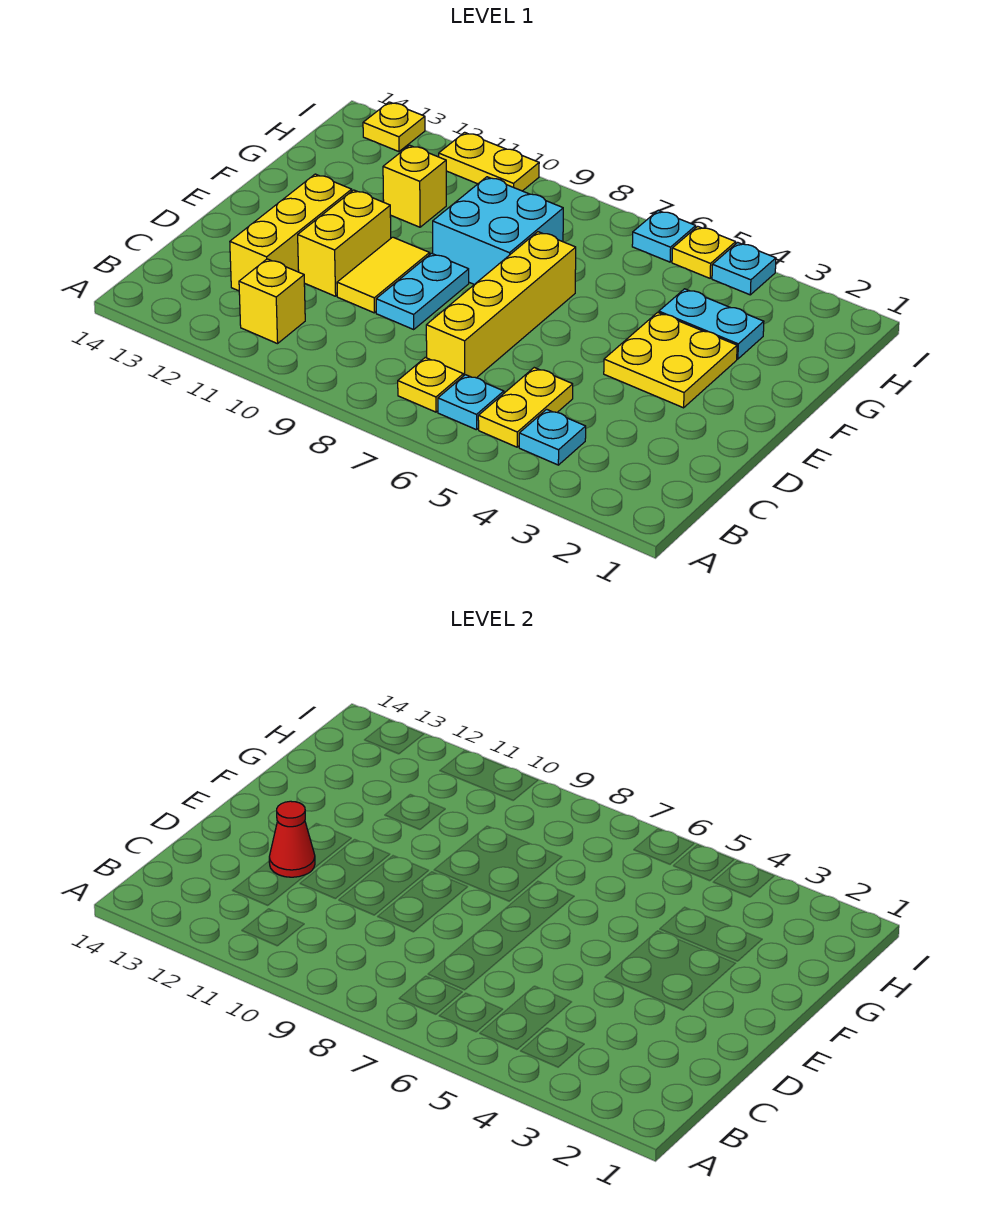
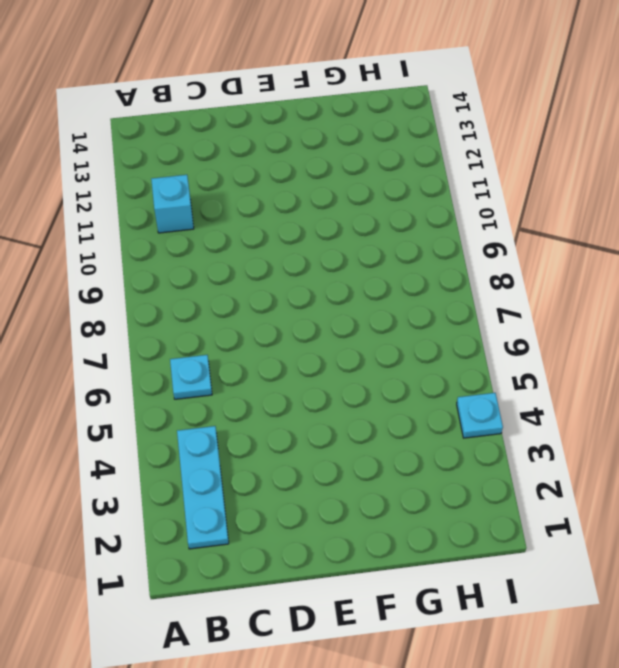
cyan 1x3 plate [177,426,229,549] -> cyan 1x1 plate [519,409,586,465]
cyan 1x1 brick [151,175,194,233] -> yellow 1x1 brick [239,259,305,344]
none -> yellow 1x2 plate [478,368,573,447]
none -> yellow 1x1 plate [398,358,463,412]
none -> yellow 1x4 brick [426,232,576,378]

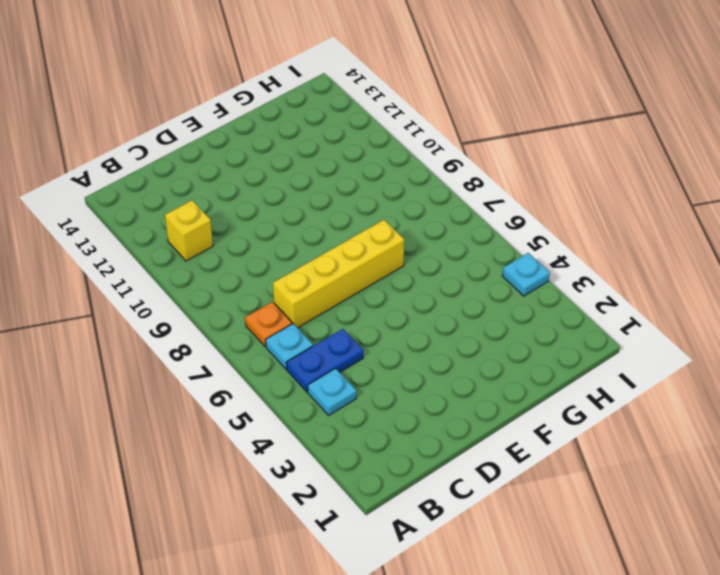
blue 1x2 plate [286,329,363,392] -> yellow 1x2 plate [478,368,573,447]
orange 1x1 plate [245,302,292,347] -> yellow 1x1 plate [398,358,463,412]
none -> yellow 1x3 brick [230,174,352,291]
none -> cyan 1x2 plate [376,253,469,329]
none -> yellow 1x2 tile [337,237,430,313]

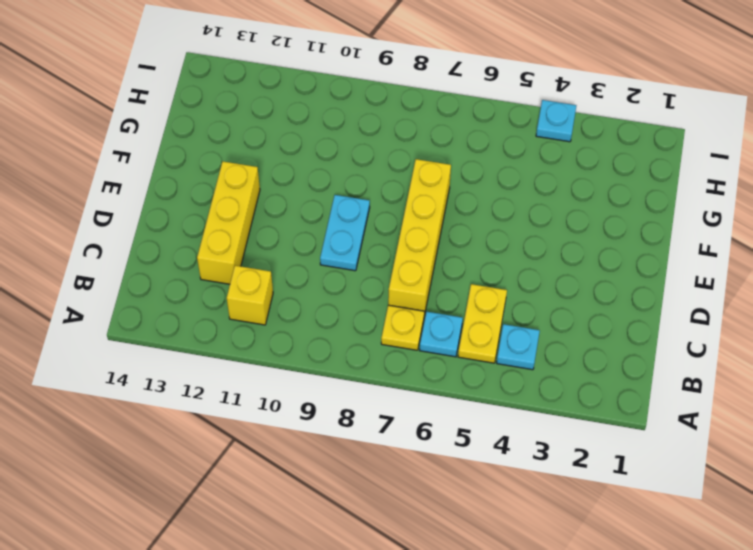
none -> yellow 1x2 tile [337,237,430,313]
none -> yellow 1x2 brick [298,190,391,296]
none -> yellow 2x2 plate [604,312,737,408]

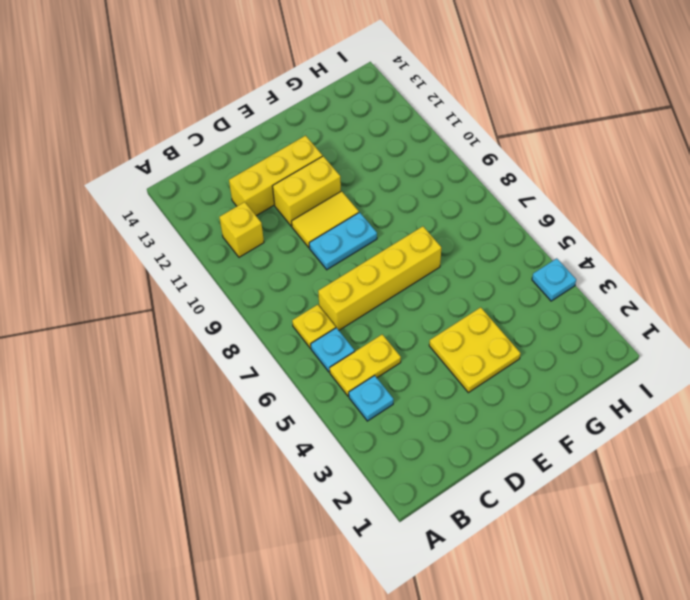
none -> cyan 2x2 brick [433,177,563,284]
none -> cyan 1x2 plate [659,289,764,359]
none -> yellow 1x1 brick [383,145,446,227]

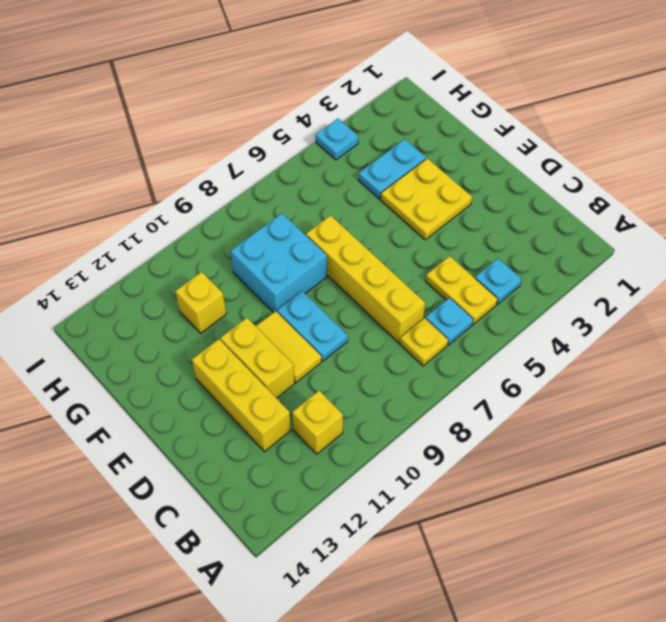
none -> yellow 1x1 plate [672,226,736,278]
none -> cyan 1x1 plate [632,211,696,262]
none -> yellow 1x2 plate [439,132,539,191]

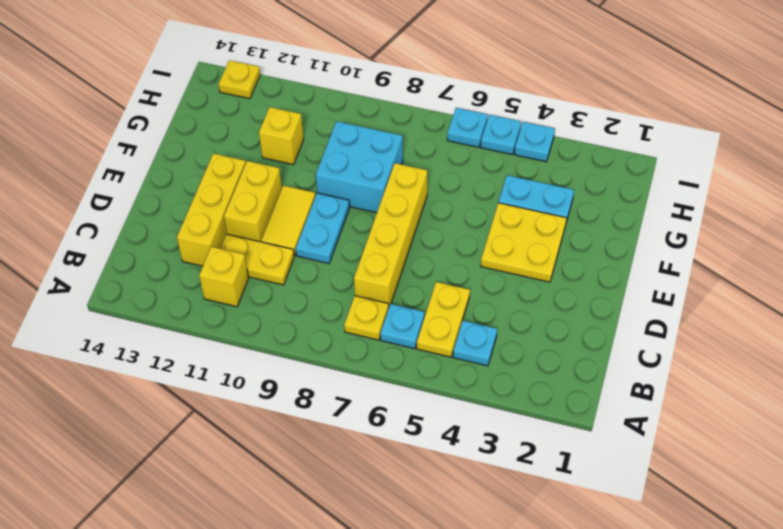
yellow 1x2 plate [220,234,294,285] -> yellow 1x2 plate moved to [439,132,539,191]
cyan 1x1 plate [481,115,521,155] -> yellow 1x1 plate [672,226,736,278]
none -> red 1x1 cone [269,801,315,877]

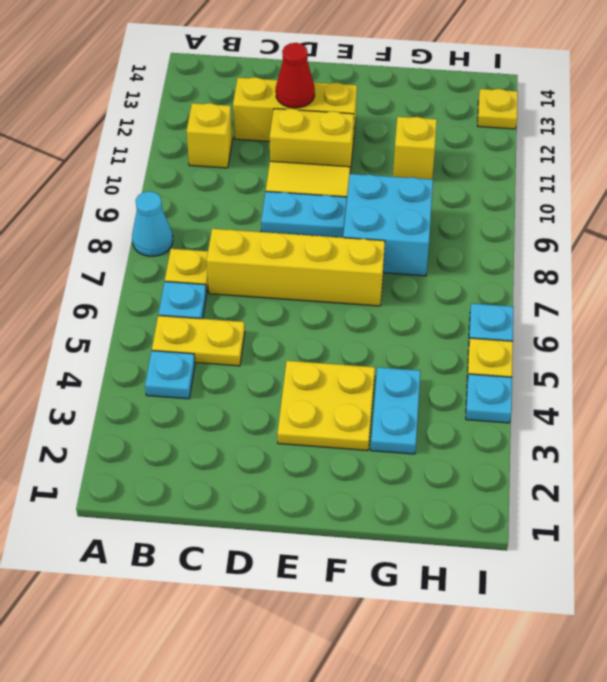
cyan 1x1 cone [132,191,173,256] -> none
none -> yellow 1x2 plate [439,132,539,191]

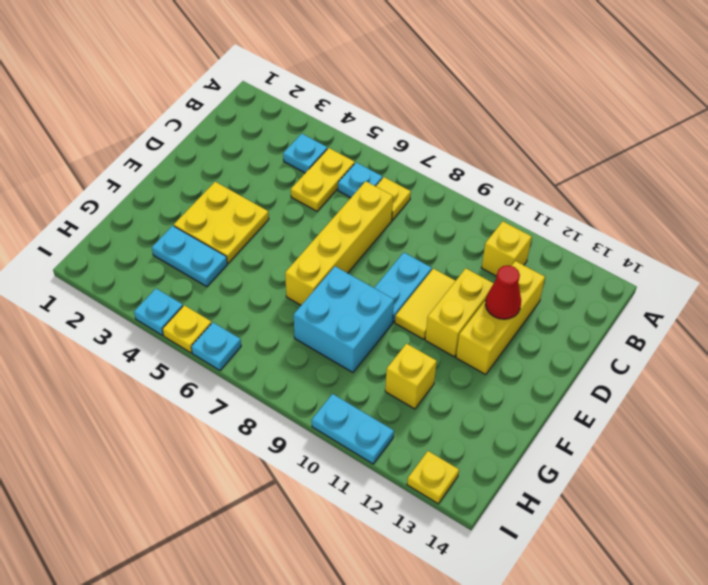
cyan 1x2 plate [312,394,394,464] -> yellow 1x2 plate [439,132,539,191]

